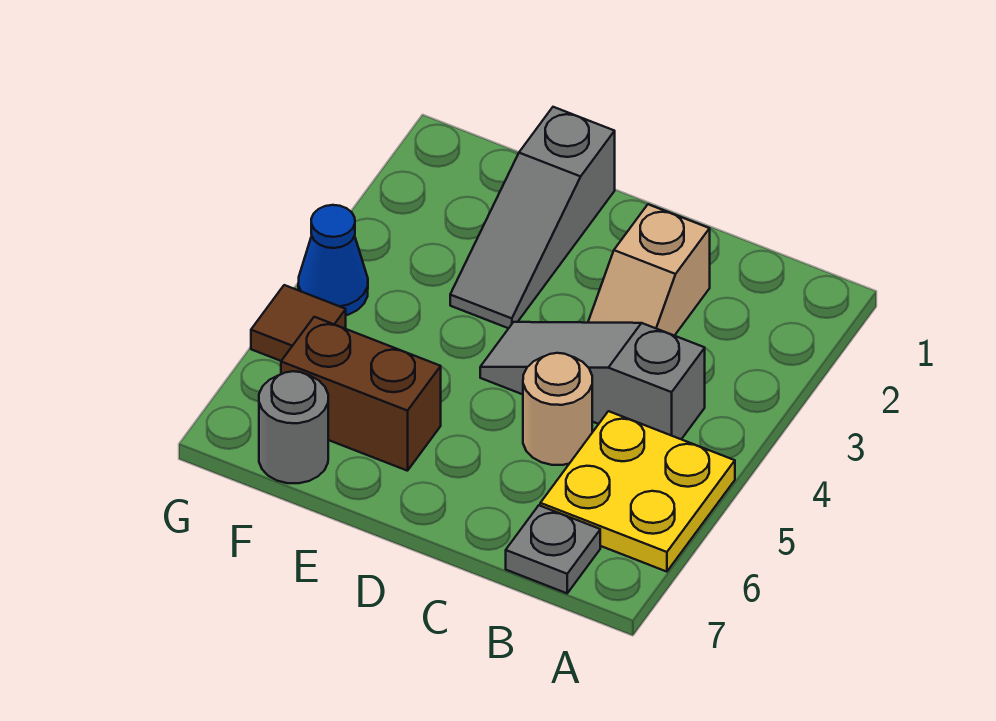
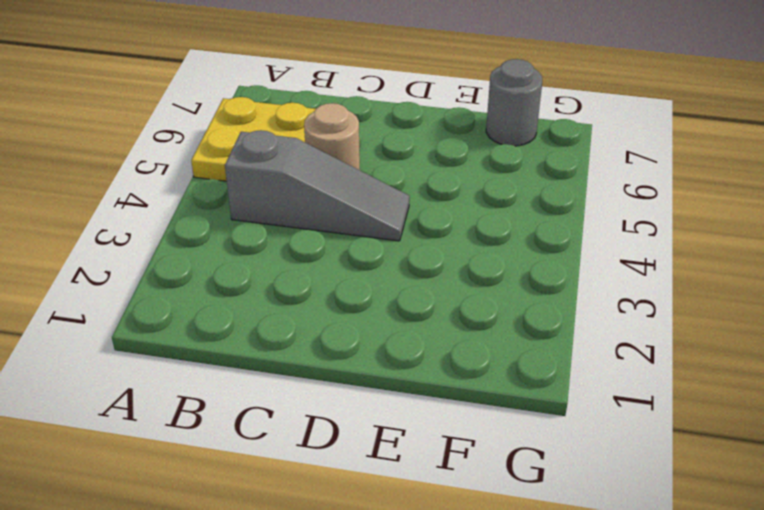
none -> grey 1x1 plate [506,505,600,593]
none -> tan 1x2 slope [588,204,710,336]

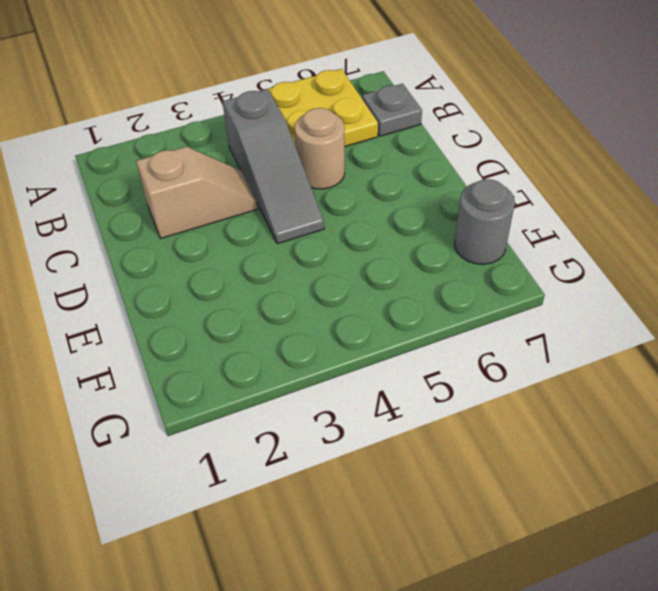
none -> grey 1x3 slope [450,107,615,328]
none -> brown 1x2 brick [281,317,441,471]

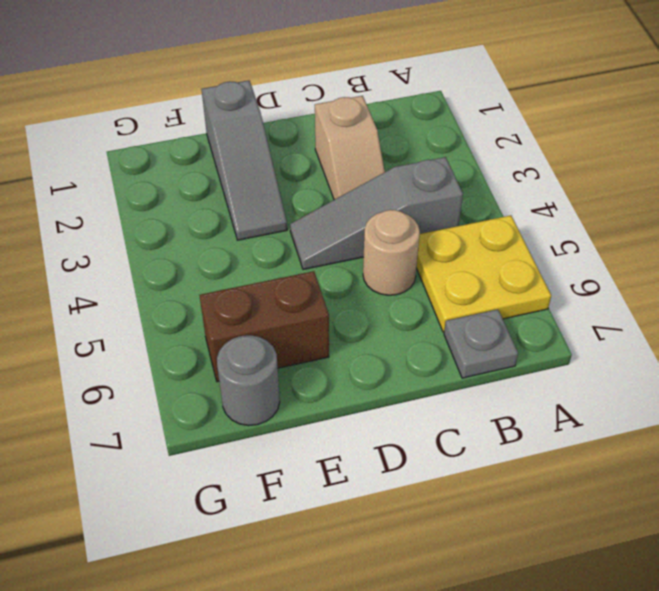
none -> blue 1x1 cone [298,205,368,315]
none -> brown 1x1 tile [251,285,346,361]

